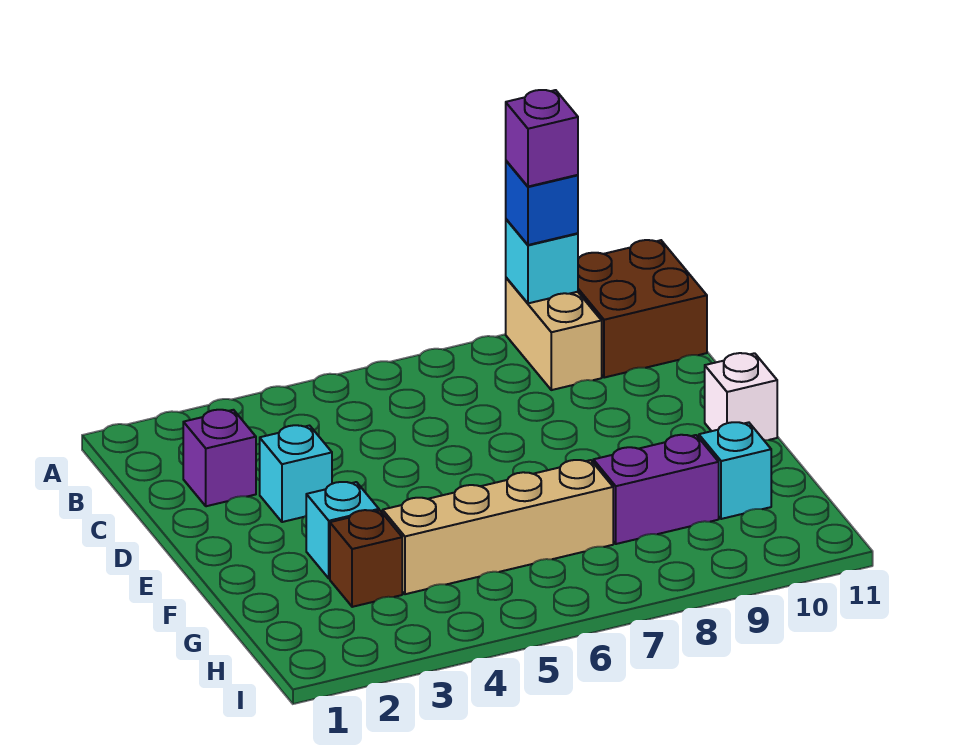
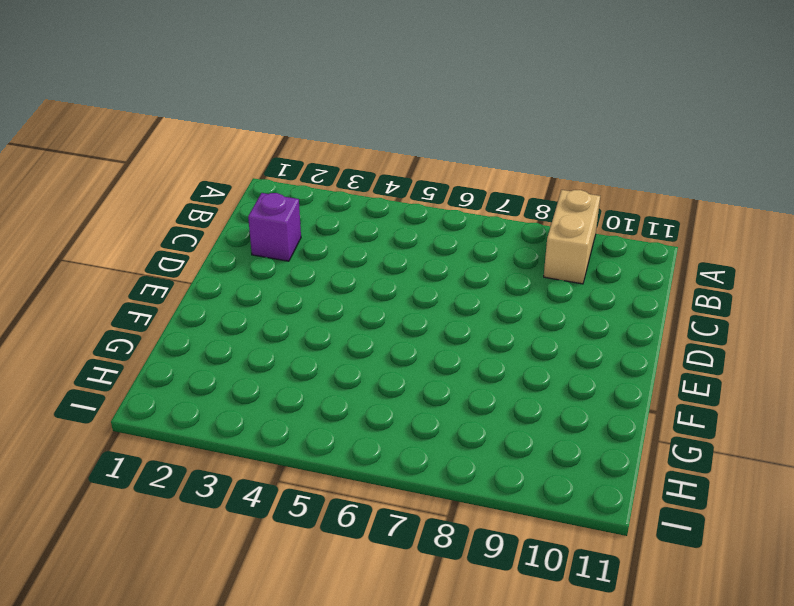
none -> brown 2x2 brick [578,240,707,378]
none -> cyan 1x1 brick [260,425,332,522]
none -> white 1x1 brick [705,353,777,440]

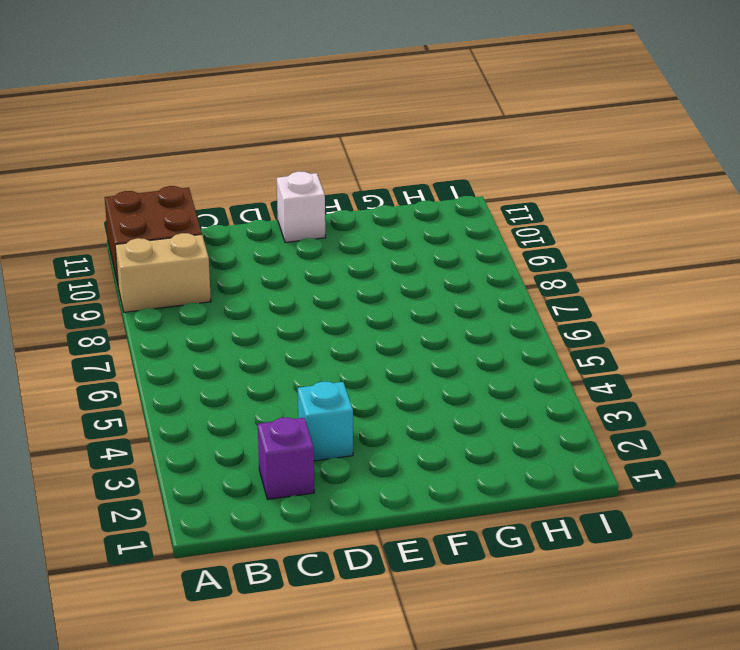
none -> cyan 1x1 brick [306,482,379,579]
none -> brown 1x1 brick [330,510,402,607]
none -> tan 1x4 brick [383,460,613,594]

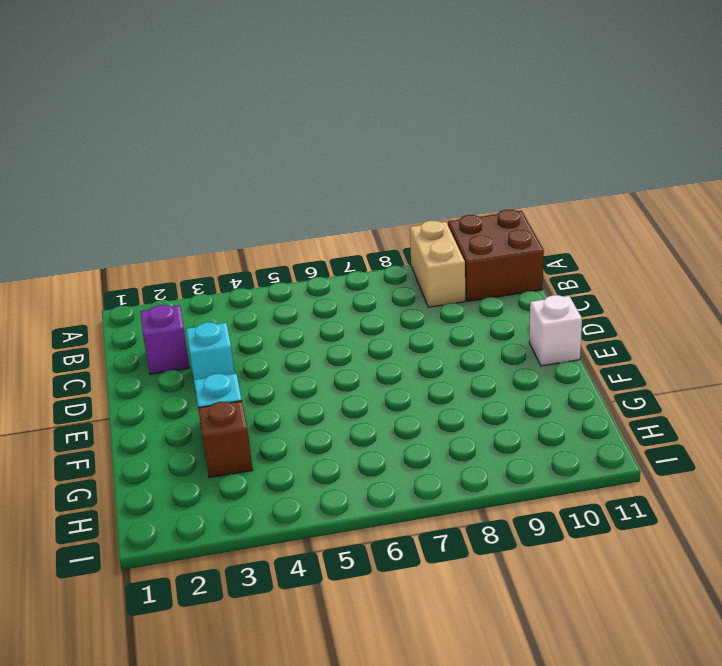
none -> tan 1x4 brick [383,460,613,594]
none -> purple 1x2 brick [593,435,719,544]
none -> cyan 1x1 brick [699,422,771,519]

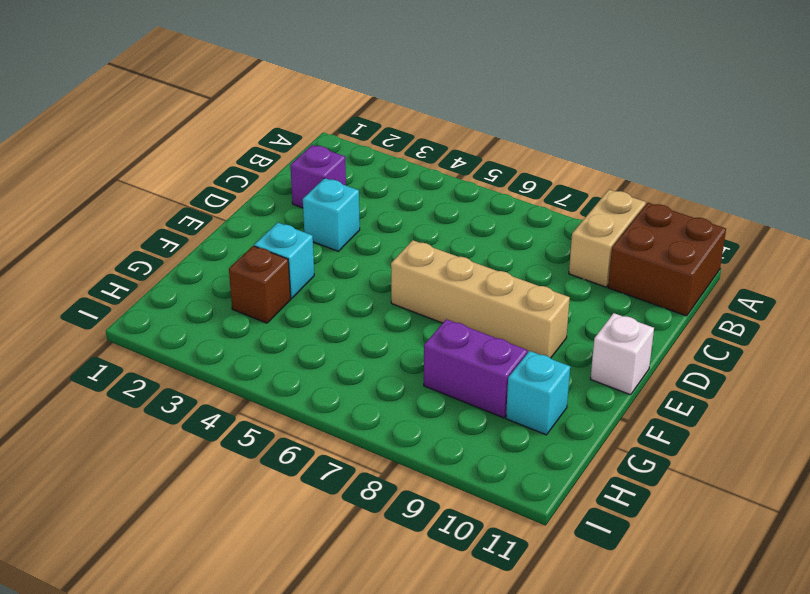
tan 1x4 brick [391,240,570,358] -> tan 1x4 brick moved to [383,460,613,594]
none -> cyan 1x1 brick [506,219,578,303]
none -> blue 1x1 brick [506,161,578,245]
none -> purple 1x1 brick [506,90,578,187]

